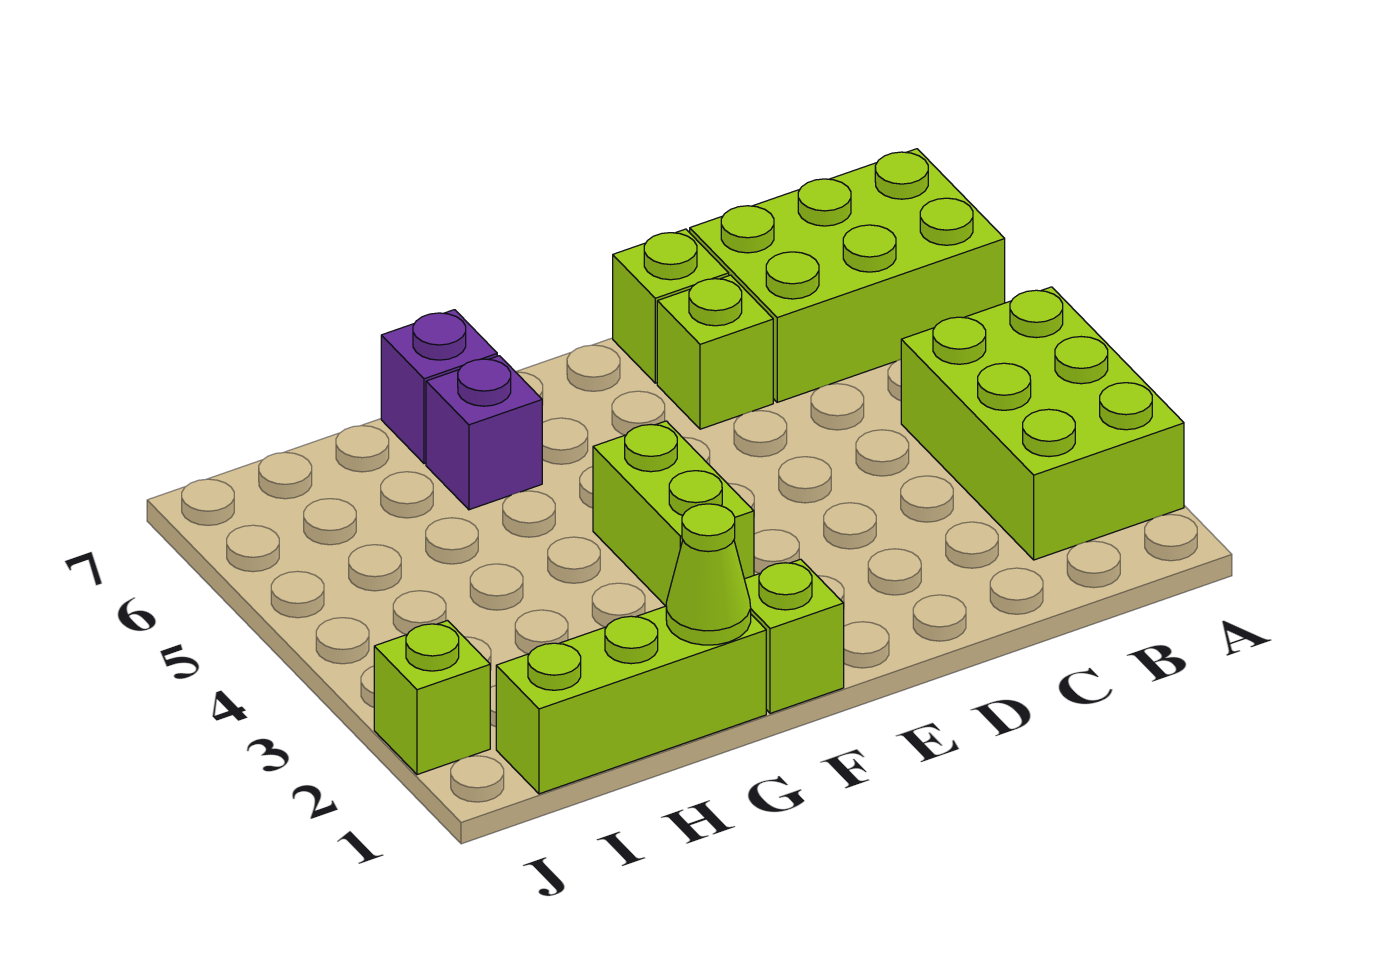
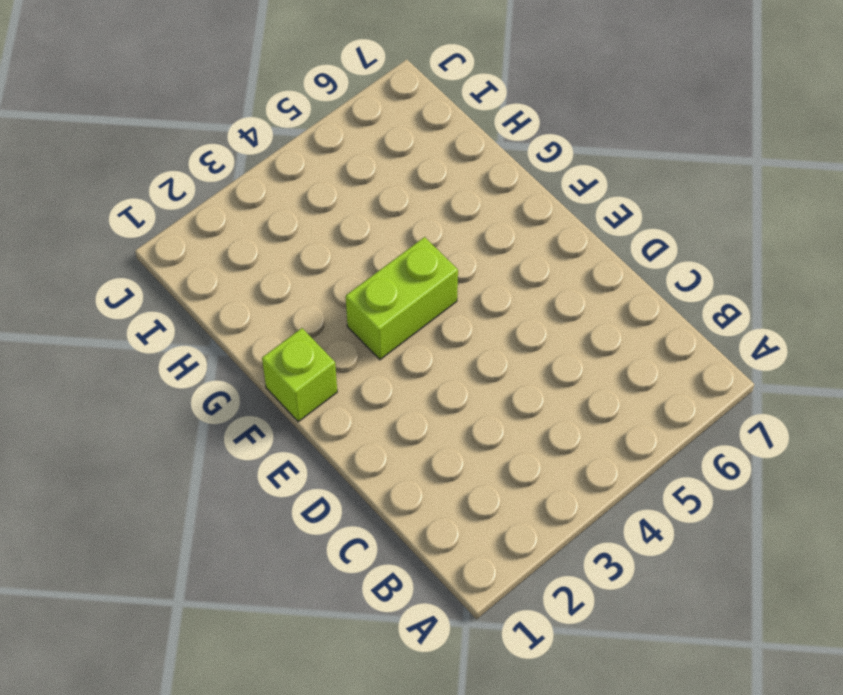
none -> lime 2x3 brick [901,287,1184,560]
none -> lime 2x3 brick [690,149,1005,402]

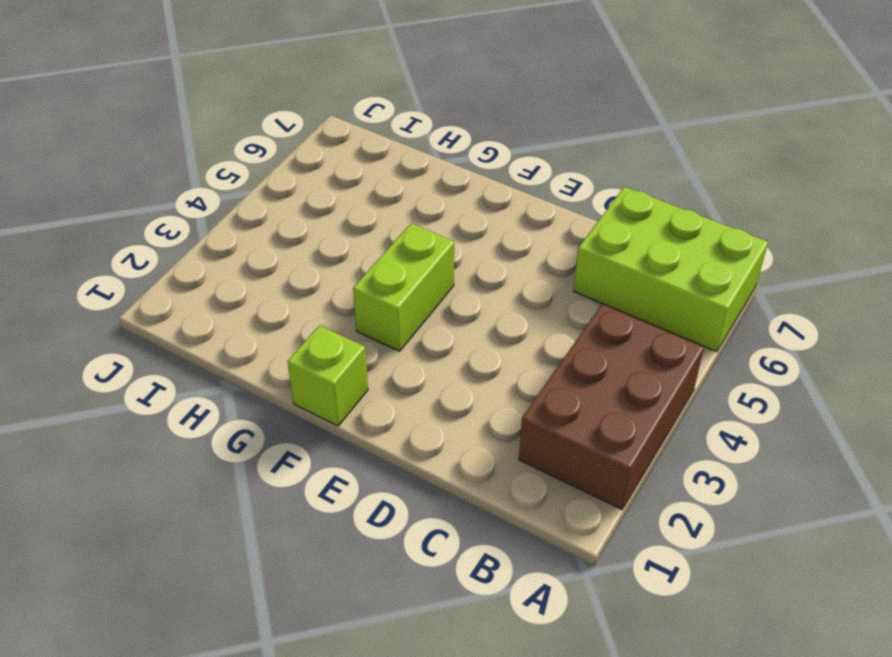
brown 2x3 brick [519,304,704,509] -> lime 2x3 brick [901,287,1184,560]
none -> lime 1x1 brick [657,275,773,429]
none -> lime 1x1 brick [613,229,729,383]

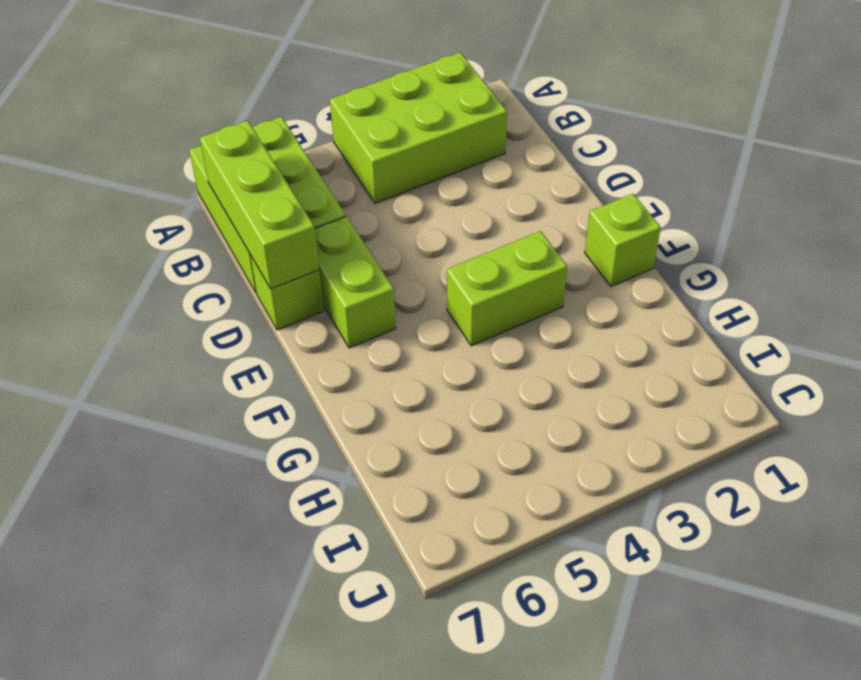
lime 1x3 brick [200,121,319,289] -> lime 1x3 brick moved to [496,606,766,794]
lime 1x2 brick [315,217,396,348] -> lime 1x1 brick [657,275,773,429]
none -> purple 1x1 brick [426,356,542,510]
none -> purple 1x1 brick [381,310,497,464]

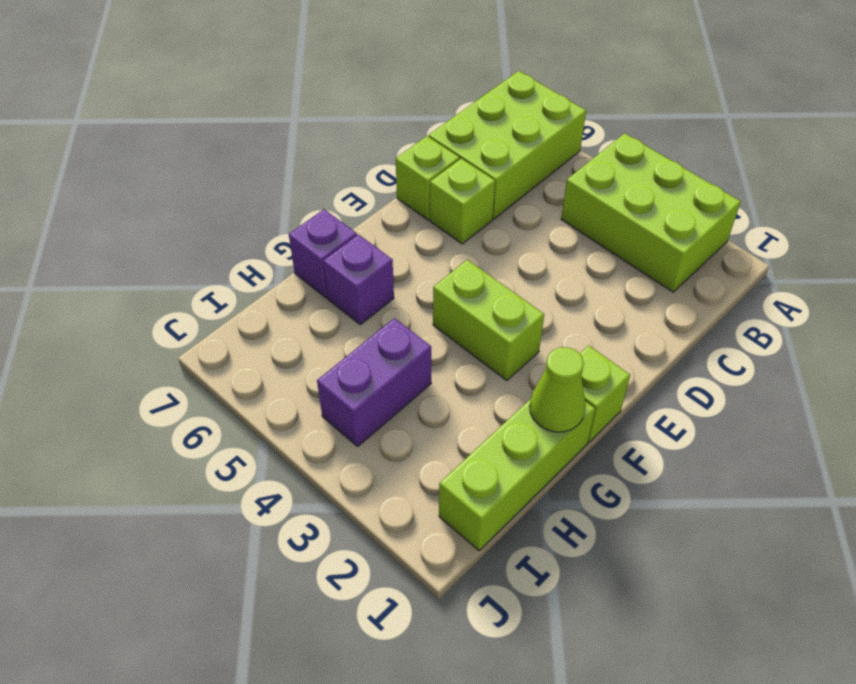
purple 1x2 brick [317,318,431,446] -> none
none -> lime 1x1 brick [374,621,490,775]

